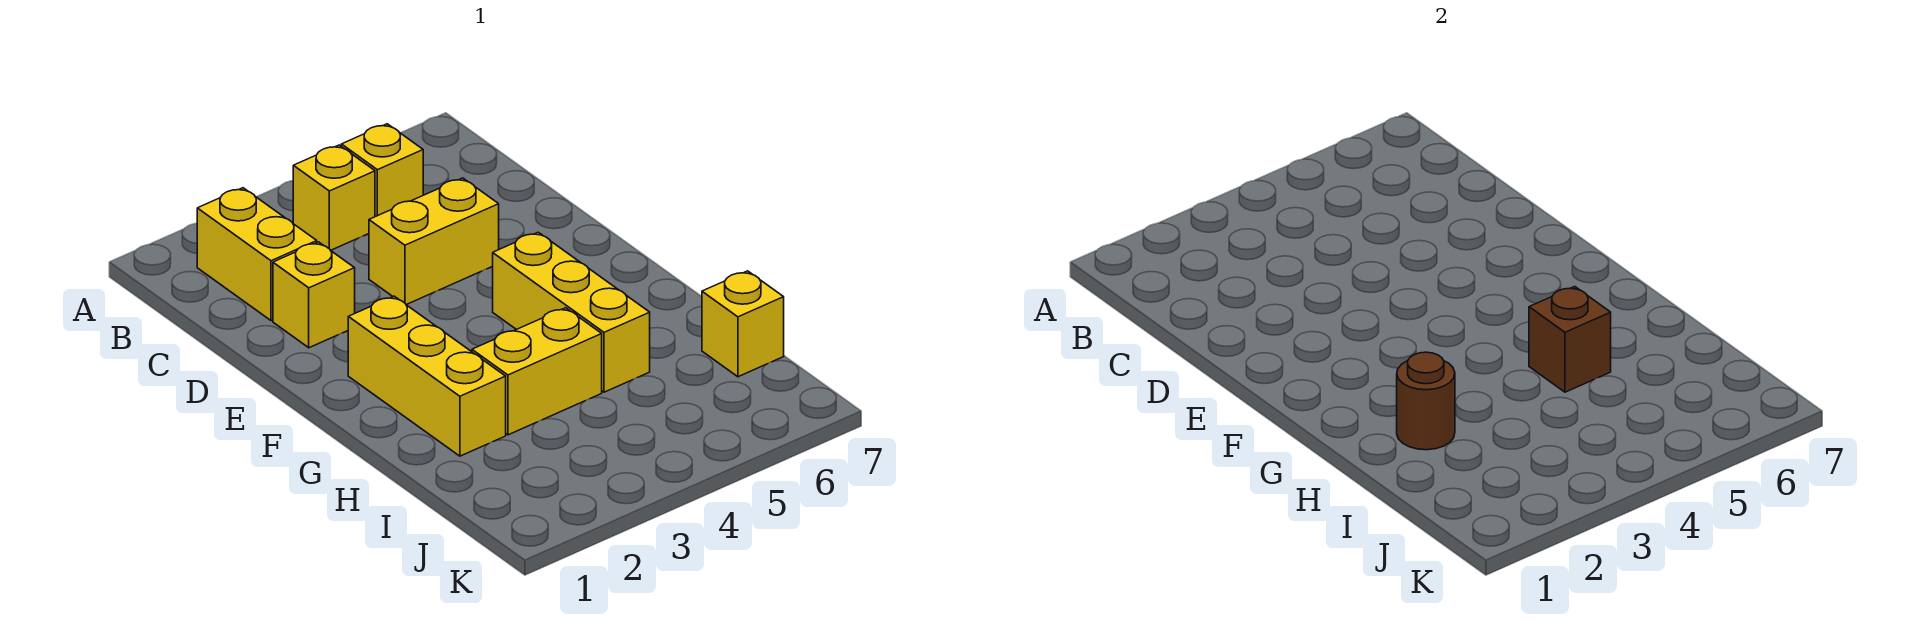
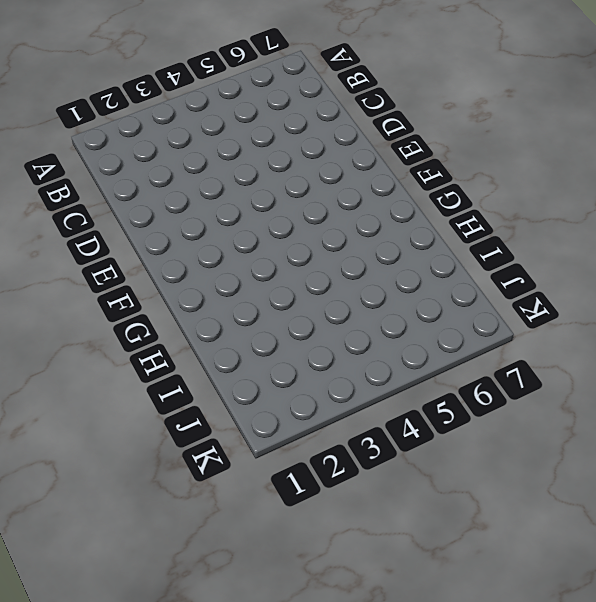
none -> yellow 1x2 brick [197,188,317,321]
none -> yellow 1x1 brick [293,145,375,250]

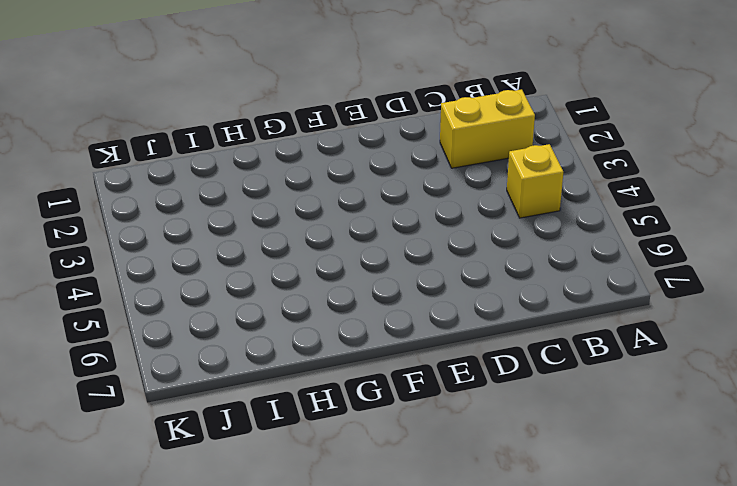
none -> yellow 1x1 brick [341,124,423,217]
none -> yellow 1x1 brick [273,242,355,348]

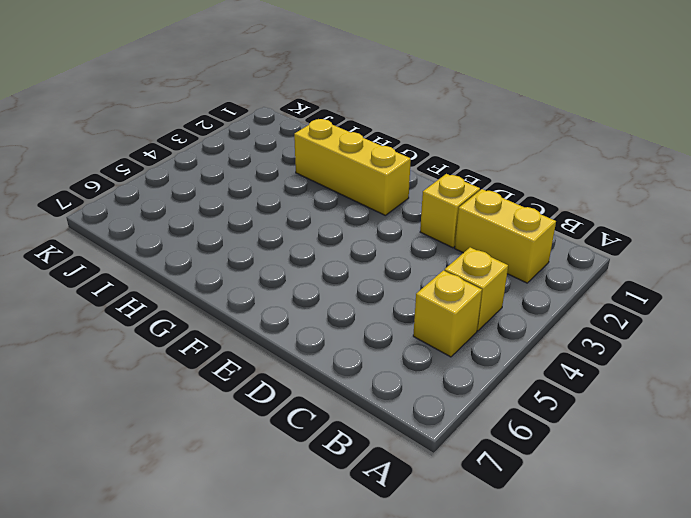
none -> yellow 1x2 brick [369,178,499,305]
none -> yellow 1x3 brick [493,232,650,392]

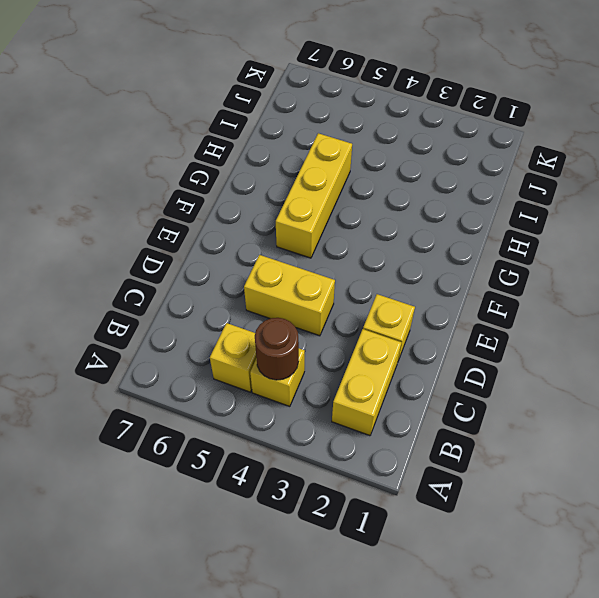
brown 1x1 round brick [255,318,299,380] -> brown 1x1 round brick moved to [1397,352,1455,450]
none -> yellow 1x3 brick [348,296,506,456]
none -> yellow 1x2 brick [472,308,602,435]

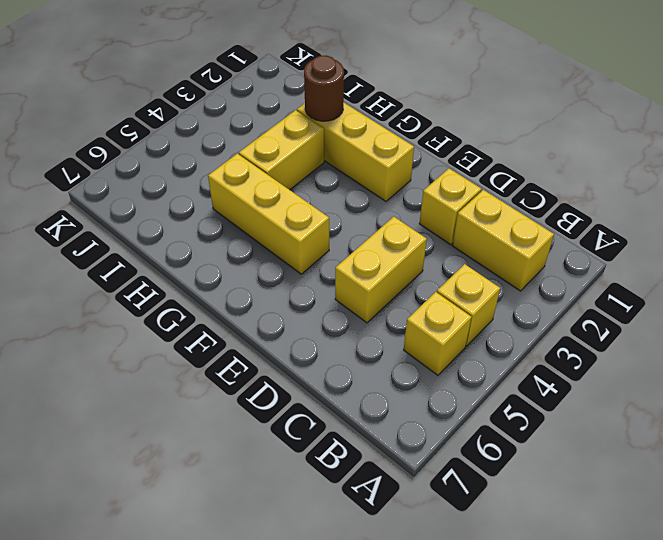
none -> yellow 1x1 brick [702,271,784,377]
none -> brown 1x1 brick [1529,287,1611,392]

